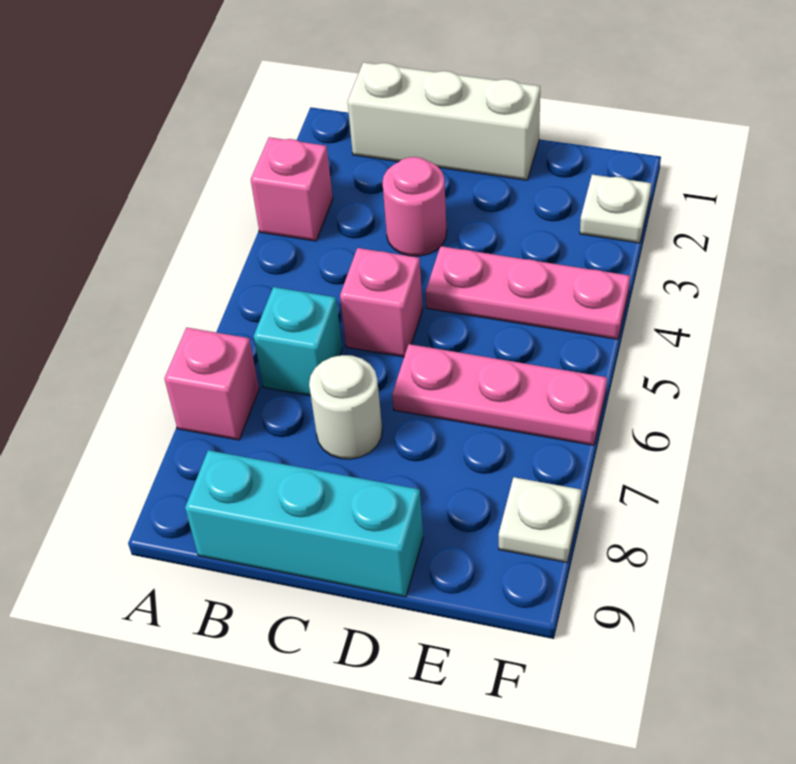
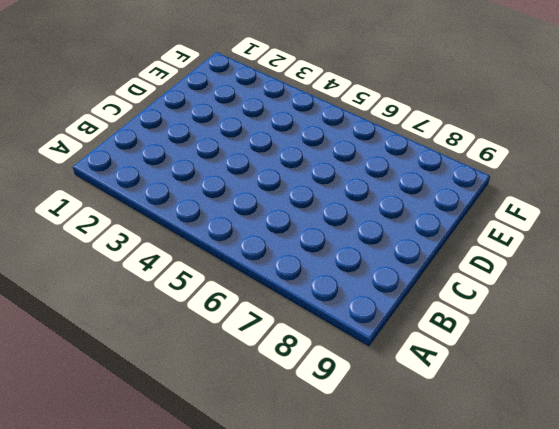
none -> pink 1x1 brick [251,137,333,241]
none -> pink 1x1 brick [164,328,259,440]
none -> white 1x3 brick [348,62,540,180]

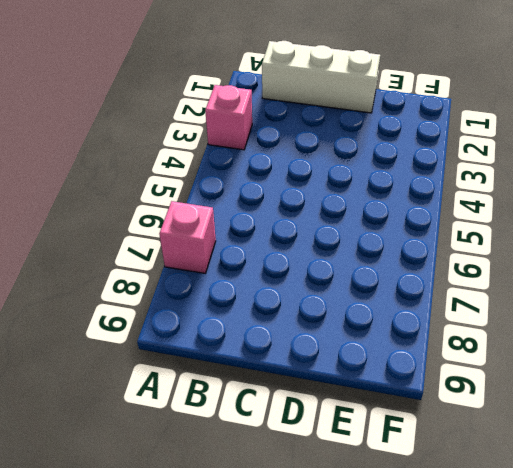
none -> cyan 1x1 brick [254,287,342,396]
none -> cyan 1x3 brick [185,450,423,597]
none -> pink 1x1 round brick [383,157,447,256]

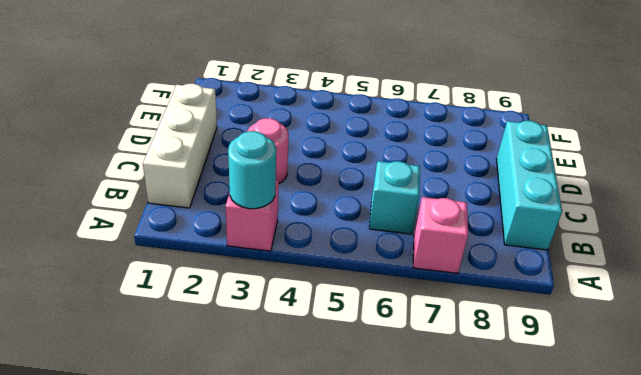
cyan 1x1 round brick [228,131,276,209] -> none
none -> pink 1x1 brick [340,248,423,357]
none -> white 1x1 round brick [309,355,382,459]
none -> pink 1x3 plate [426,246,630,339]

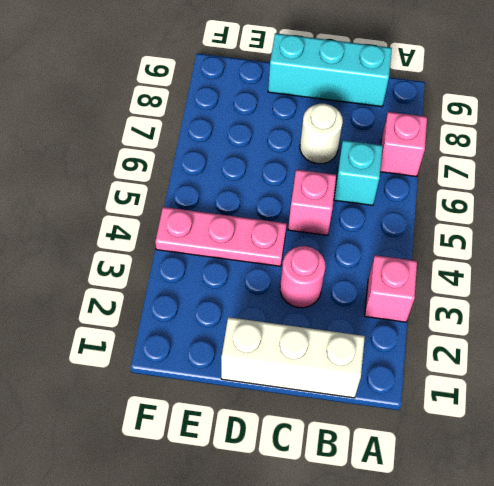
none -> pink 1x3 plate [392,344,607,445]
none -> white 1x1 plate [580,175,651,243]
none -> white 1x1 plate [499,477,581,562]

